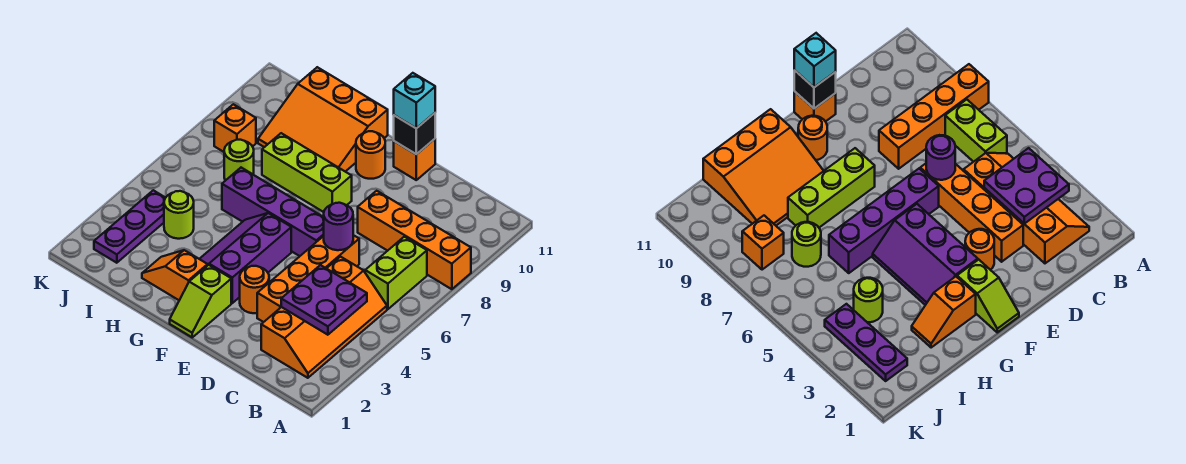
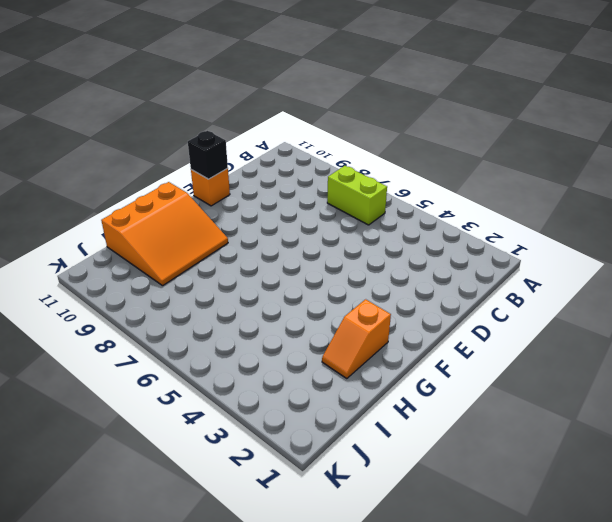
none -> orange 1x4 brick [358,191,471,289]
none -> orange 2x4 slope [261,257,387,378]
none -> orange 1x4 brick [257,235,359,322]

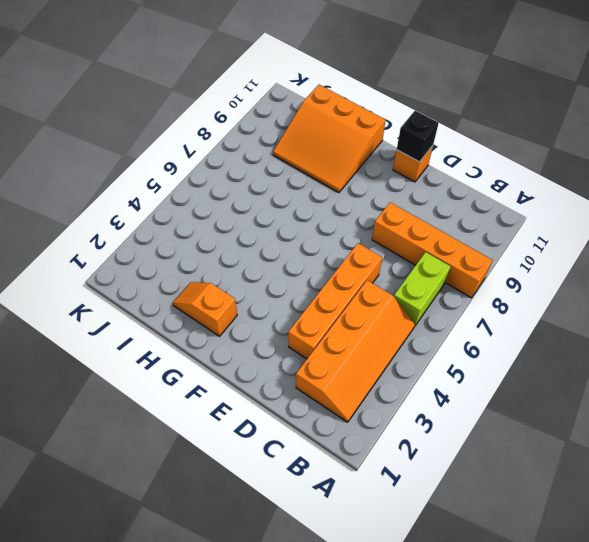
none -> orange 1x1 round brick [240,266,269,313]
none -> purple 1x4 brick [222,168,324,256]
none -> lime 1x2 slope [170,265,231,337]

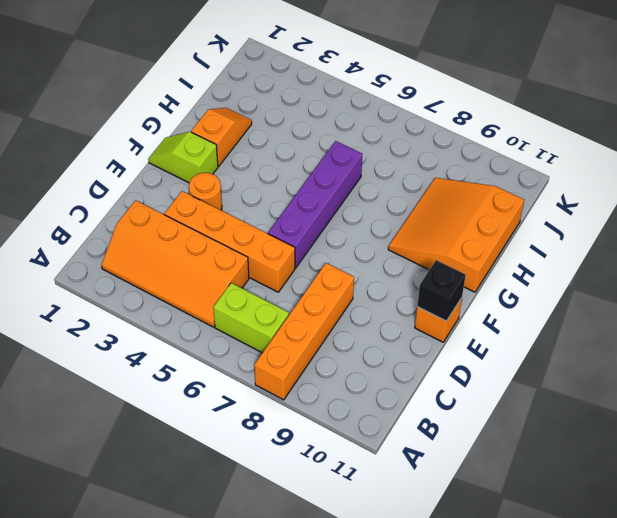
none -> purple 2x3 slope [200,213,291,303]
none -> lime 1x3 brick [262,133,352,212]
none -> orange 1x1 round brick [356,131,385,179]

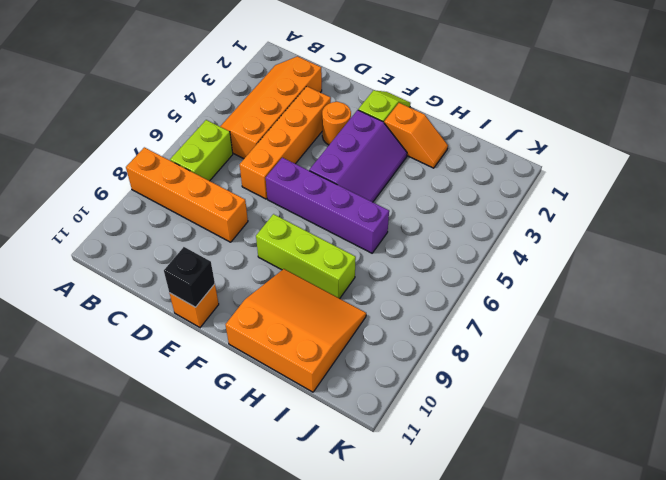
none -> orange 1x1 round brick [356,131,385,179]
none -> lime 1x1 round brick [164,191,194,239]
none -> lime 1x1 round brick [224,140,254,181]

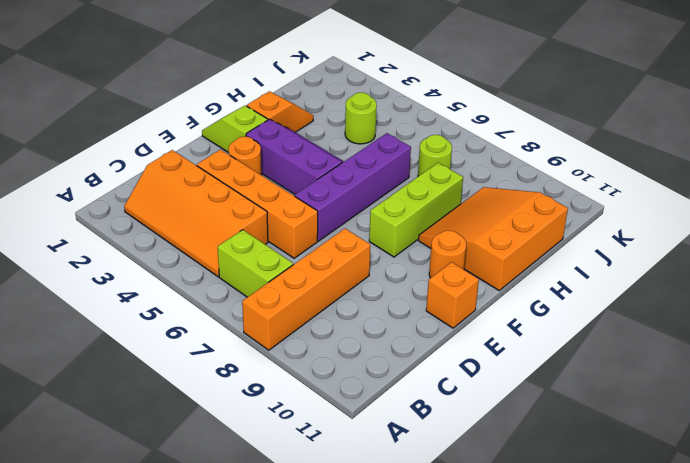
none -> purple 1x3 plate [94,190,165,263]
none -> orange 1x1 brick [214,104,256,152]
none -> purple 2x2 plate [281,265,367,335]

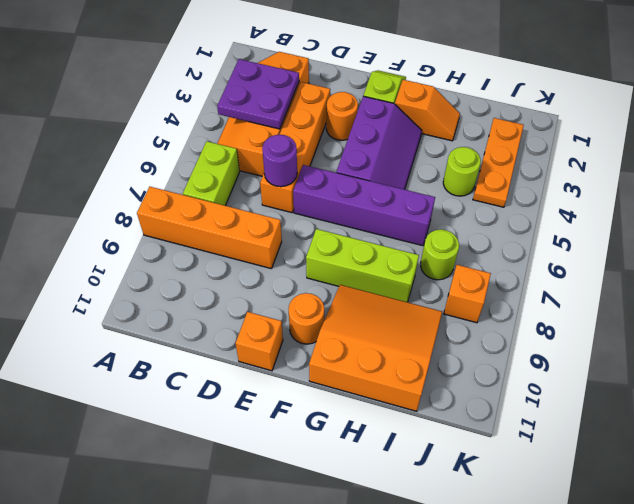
orange 1x3 plate [473,118,524,207] -> purple 1x3 plate [94,190,165,263]
none -> black 1x1 brick [394,113,435,154]
none -> cyan 1x1 brick [394,73,435,128]

